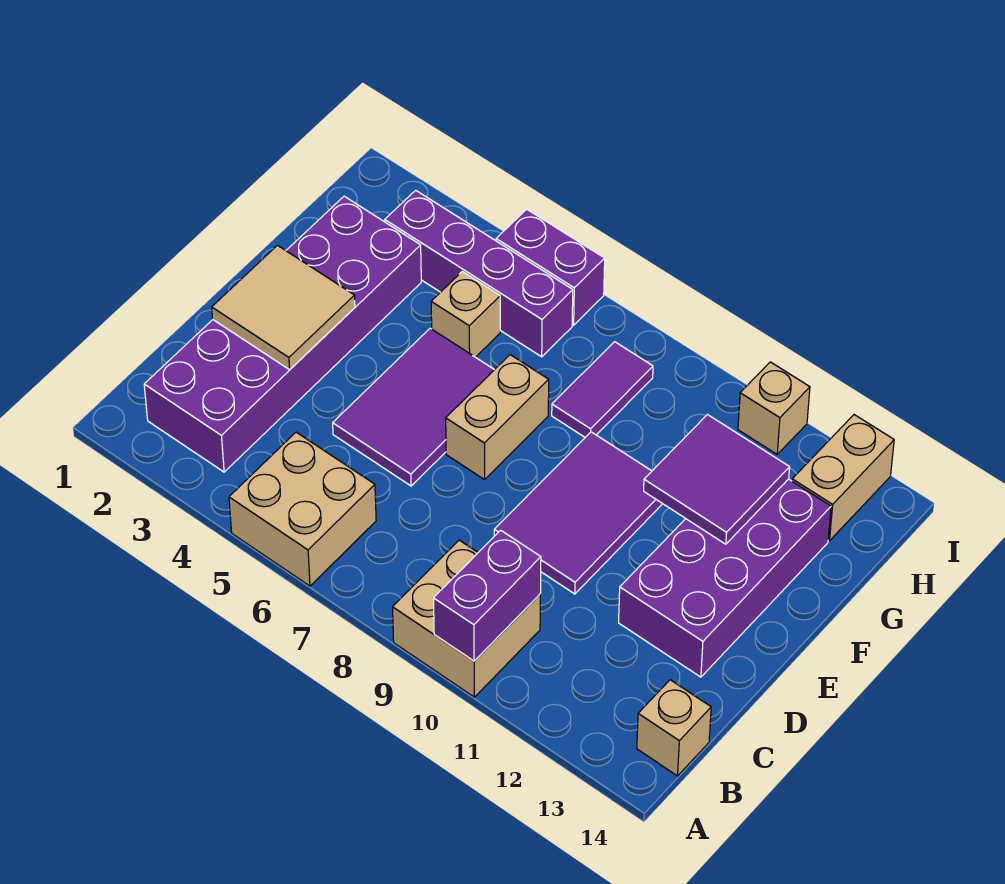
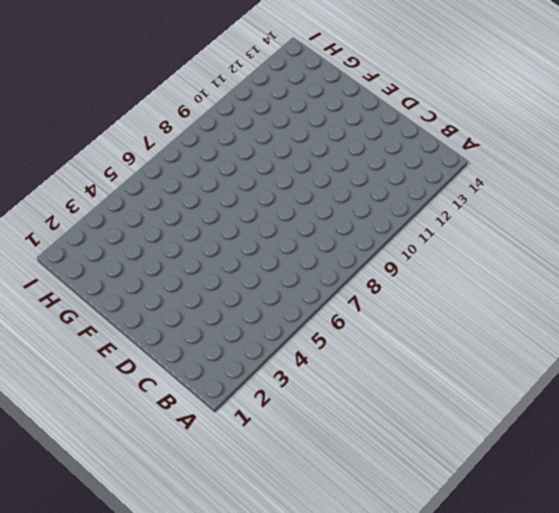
none -> tan 2x2 brick [229,432,376,586]
none -> tan 2x2 brick [393,540,540,697]
none -> purple 2x6 brick [144,196,421,472]

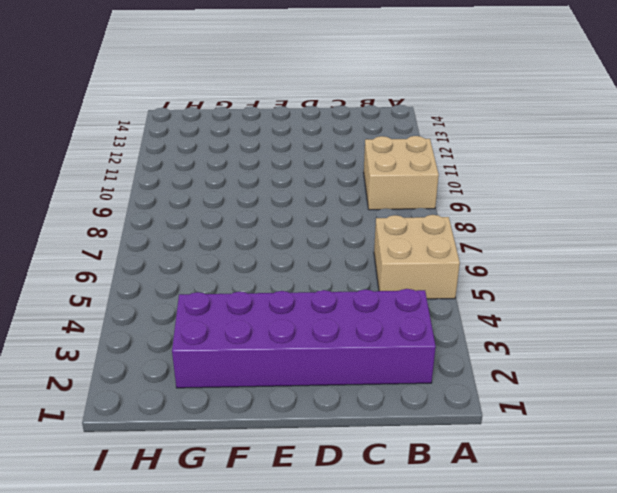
none -> tan 1x1 brick [637,680,711,776]
none -> purple 2x3 tile [333,328,494,486]
none -> purple 2x3 tile [494,432,662,594]

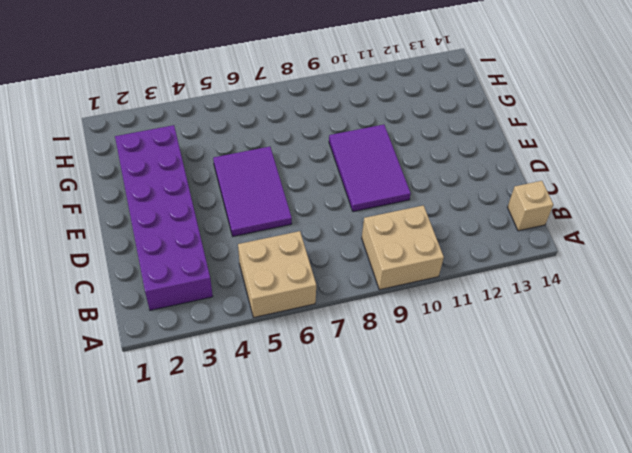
none -> purple 2x4 brick [619,479,831,677]
none -> tan 1x2 brick [446,355,549,480]
none -> tan 1x1 brick [431,271,500,357]

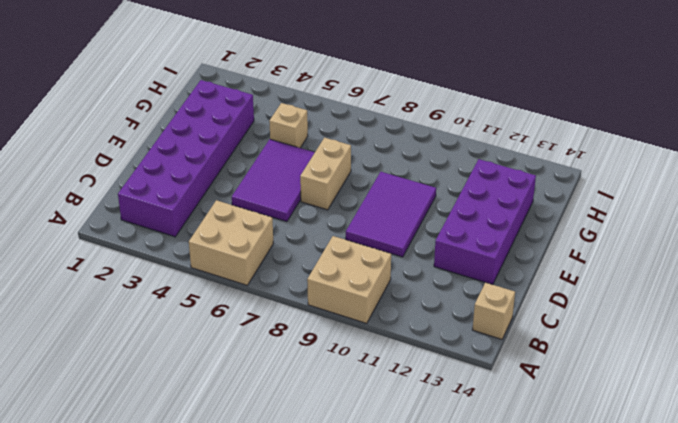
none -> purple 1x2 tile [552,342,653,437]
none -> purple 1x4 brick [385,190,573,357]
none -> tan 1x2 brick [792,415,894,541]

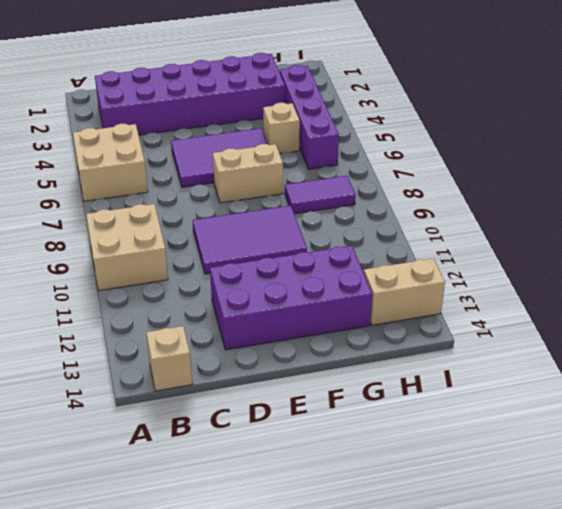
none -> purple 1x2 brick [496,209,605,325]
none -> tan 1x1 brick [738,362,810,454]
none -> purple 1x2 brick [434,530,541,661]

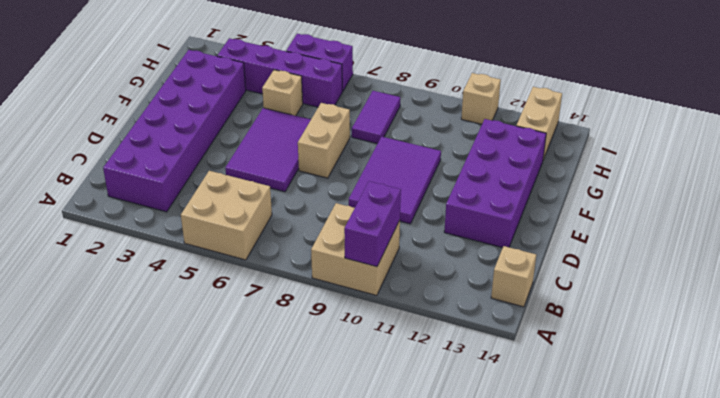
none -> tan 2x2 tile [212,245,355,370]
none -> purple 2x2 tile [644,415,790,544]

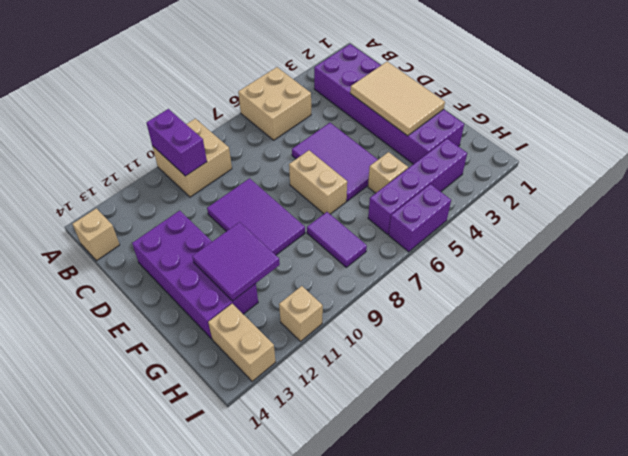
tan 2x3 tile [350,62,445,136] -> tan 2x2 tile [212,245,355,370]

